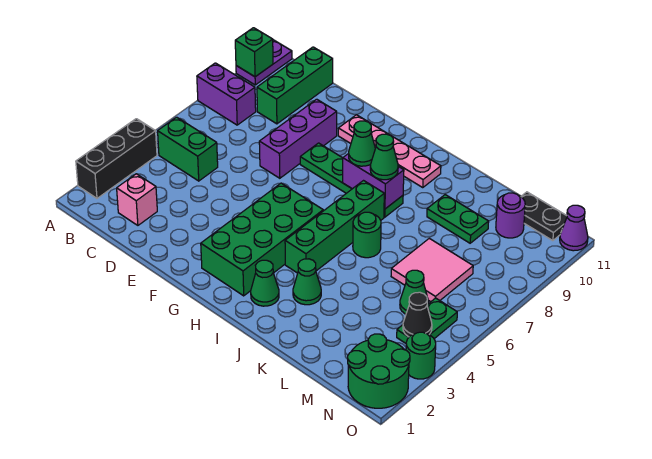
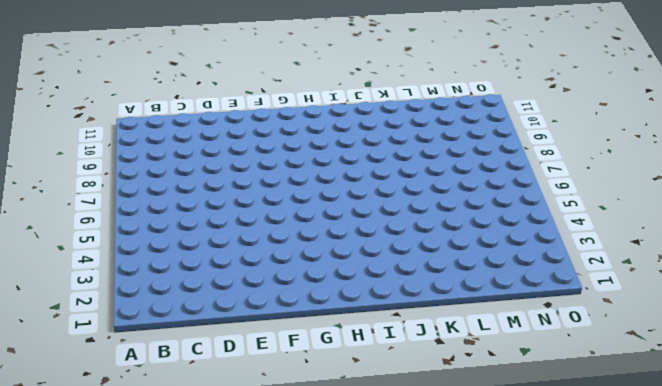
none -> black 1x3 brick [76,119,157,198]
none -> purple 1x2 brick [197,63,256,125]
none -> purple 1x2 plate [236,40,292,85]

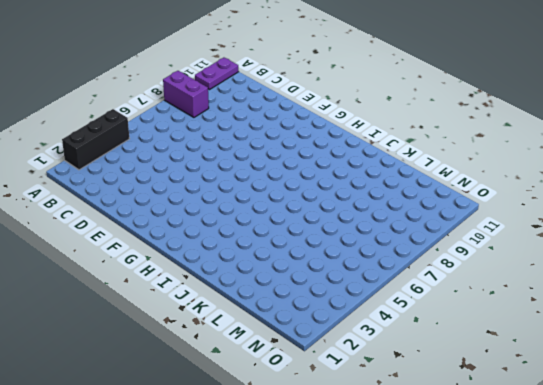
none -> green 1x2 brick [158,117,218,181]
none -> pink 1x1 brick [117,174,157,225]
none -> green 1x3 brick [257,47,333,124]

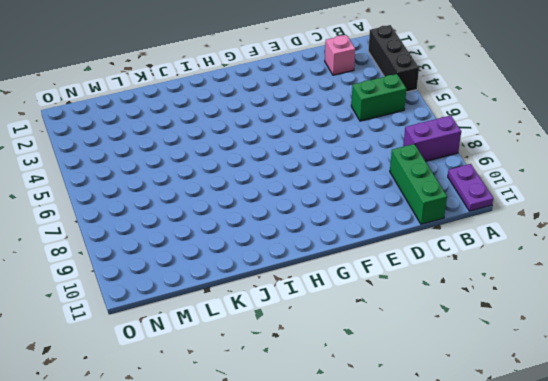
none -> purple 1x3 brick [259,99,337,178]
none -> green 1x4 plate [300,143,403,217]
none -> pink 1x4 plate [338,115,441,187]

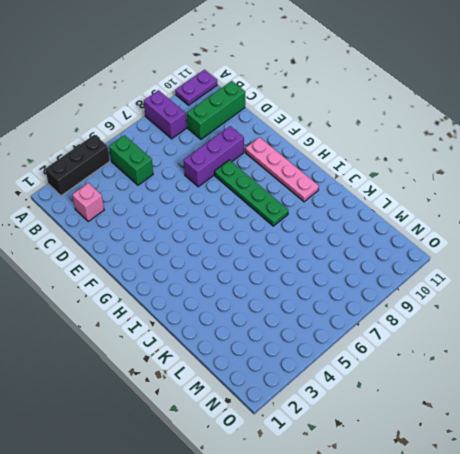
none -> green 2x4 brick [201,183,323,296]
none -> green 1x1 cone [251,260,279,306]
none -> green 1x4 brick [285,181,384,273]

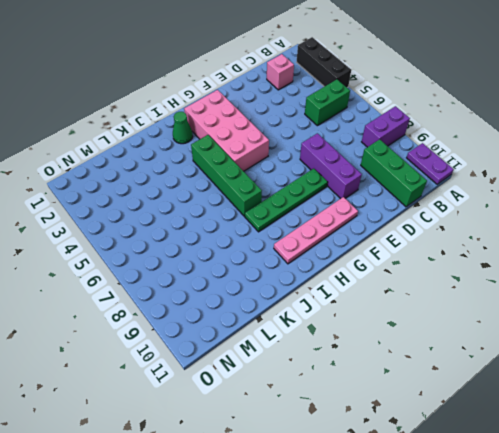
pink 2x4 brick [184,90,269,171] -> green 2x4 brick [201,183,323,296]
none -> green 1x1 cone [293,259,321,305]
none -> green 1x1 round brick [353,212,381,258]
none -> green 1x2 plate [427,195,489,243]

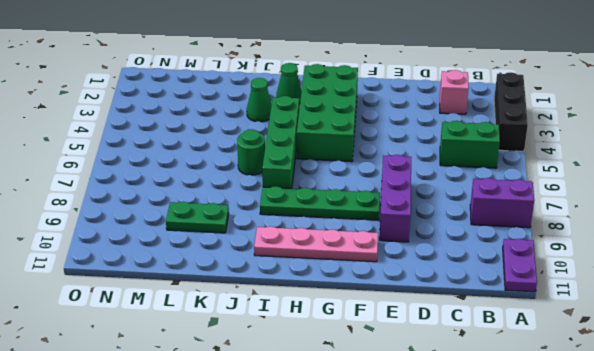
none -> green 1x3 brick [257,47,333,124]
none -> pink 2x2 tile [391,238,473,302]
none -> green 1x1 cone [400,270,428,314]

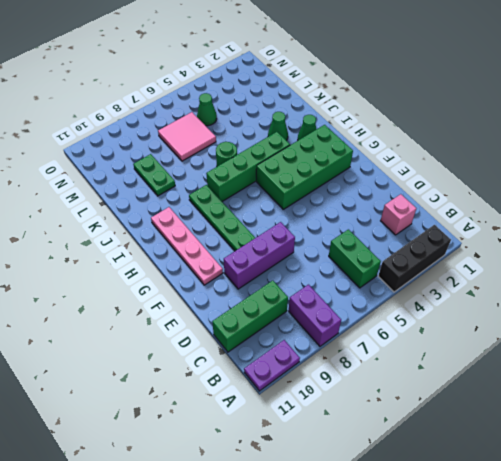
none -> purple 1x1 round brick [496,193,525,238]
none -> black 1x2 plate [521,192,567,241]
none -> green 2x2 round brick [348,334,410,408]

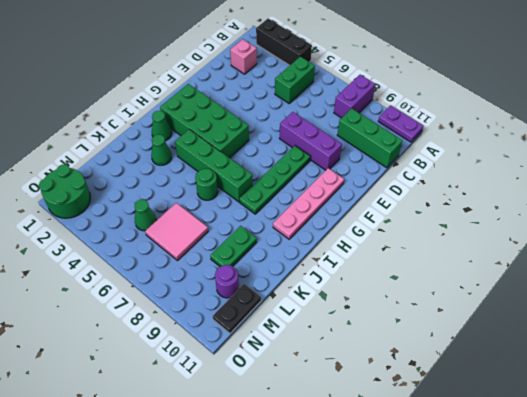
none -> green 1x2 plate [397,298,457,343]
none -> green 1x1 round brick [406,332,436,379]
none -> purple 1x1 cone [560,205,588,251]

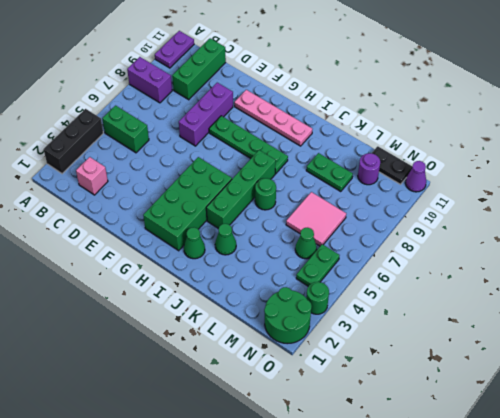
none -> green 1x1 brick [235,28,273,77]
none -> purple 1x2 brick [343,153,404,209]
none -> black 1x1 cone [403,292,432,337]

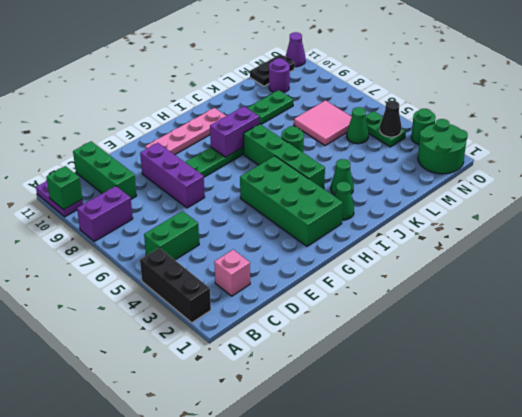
none -> green 1x1 cone [349,121,375,166]
none -> green 1x1 cone [370,134,398,180]

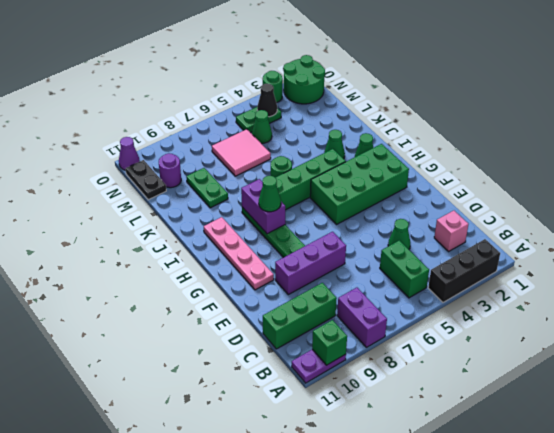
green 1x1 cone [388,219,411,249] -> green 1x1 cone moved to [370,134,398,180]

